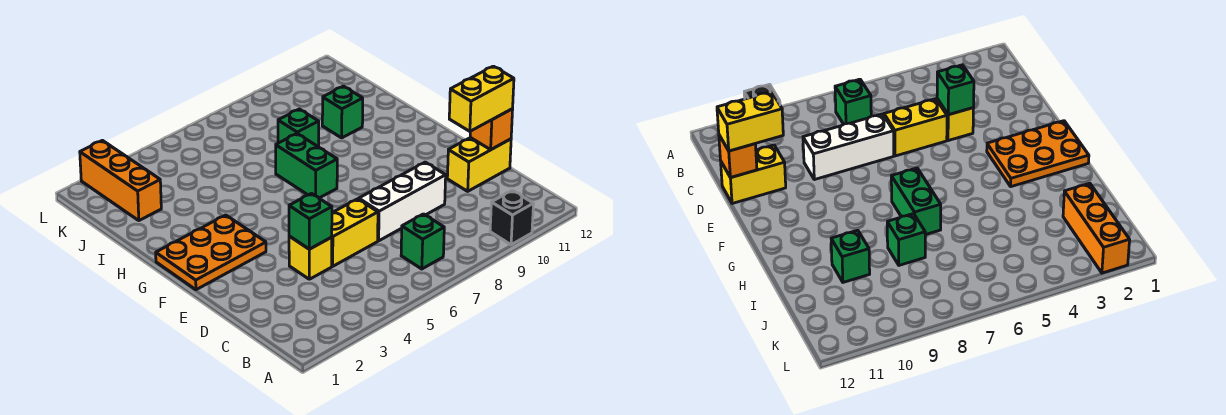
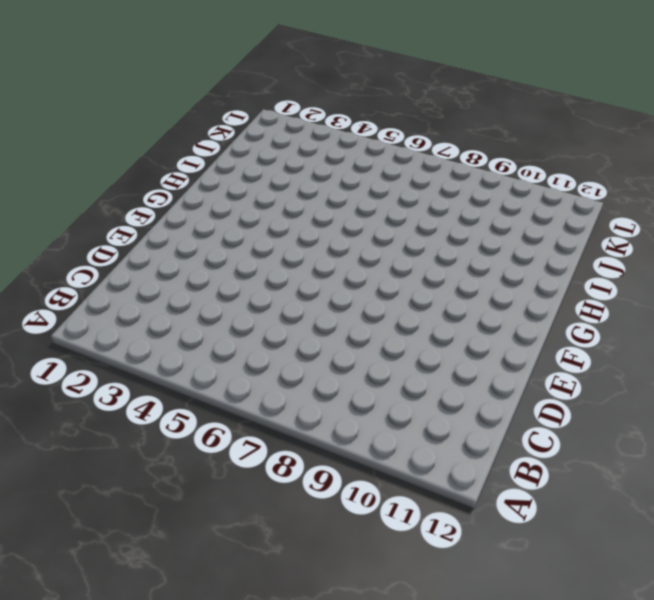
none -> black 1x1 brick [490,190,534,245]
none -> green 1x1 brick [401,214,444,269]
none -> yellow 1x1 brick [289,236,332,279]

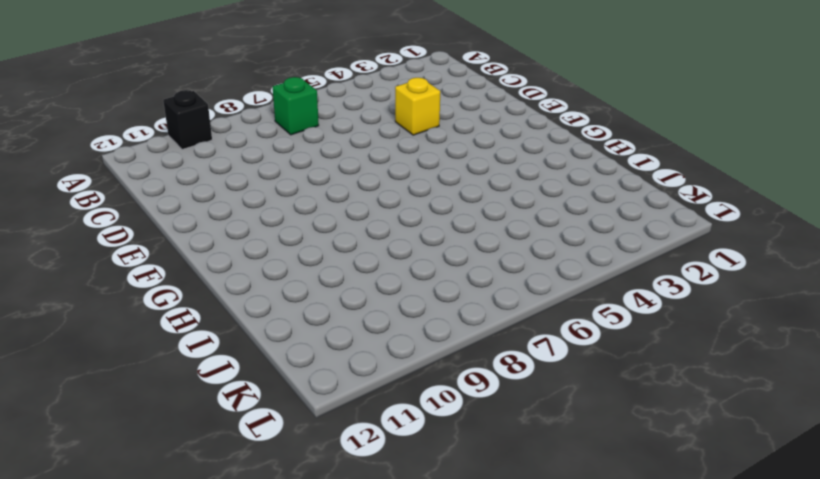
none -> yellow 1x2 brick [332,199,378,266]
none -> white 1x3 brick [359,162,446,241]
none -> yellow 1x2 brick [447,138,511,191]

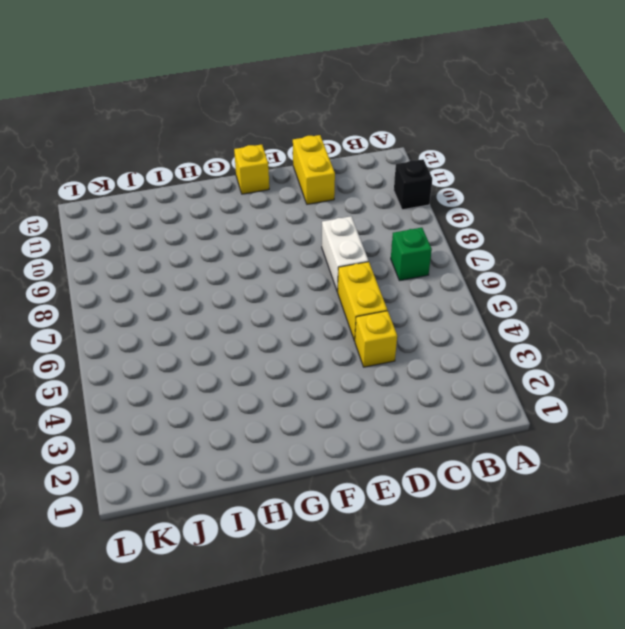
white 1x2 brick [322,216,368,292] -> white 1x3 brick [359,162,446,241]
yellow 1x1 brick [234,145,269,194] -> none
none -> orange 2x3 plate [156,215,266,290]
none -> green 1x2 brick [276,134,337,198]
none -> green 1x1 brick [278,109,319,147]

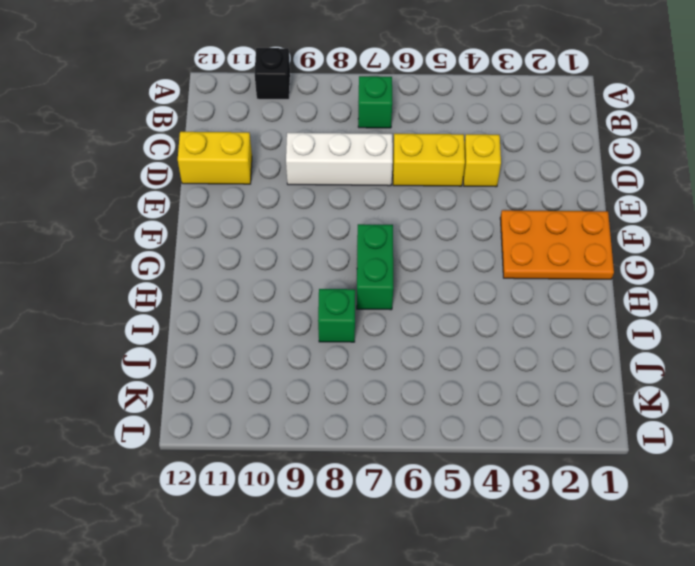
none -> green 1x1 brick [322,86,363,138]
none -> orange 1x3 brick [80,140,161,221]
none -> green 1x1 brick [289,194,332,249]

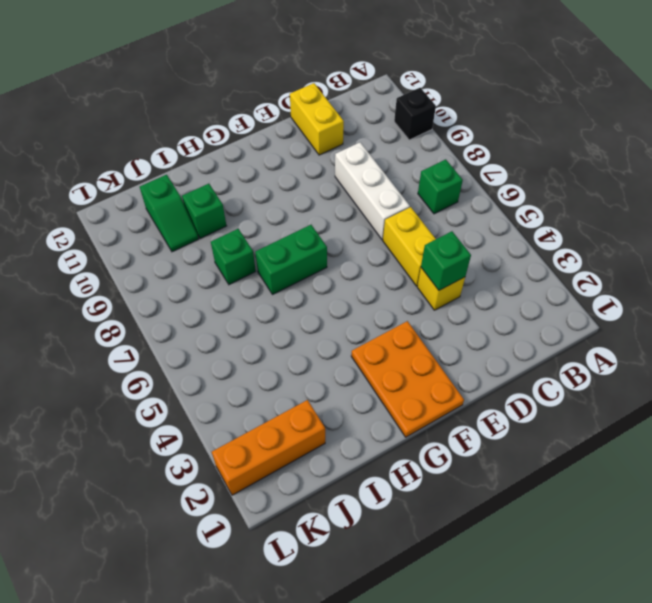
green 1x2 slope [140,175,199,252] -> none
none -> orange 1x1 brick [470,109,513,150]
none -> yellow 1x2 brick [449,66,514,131]

